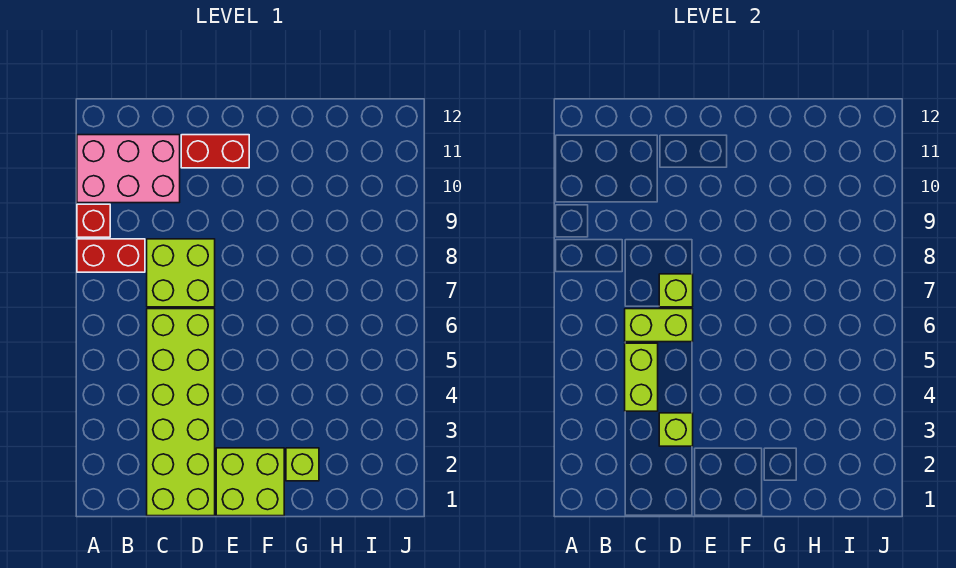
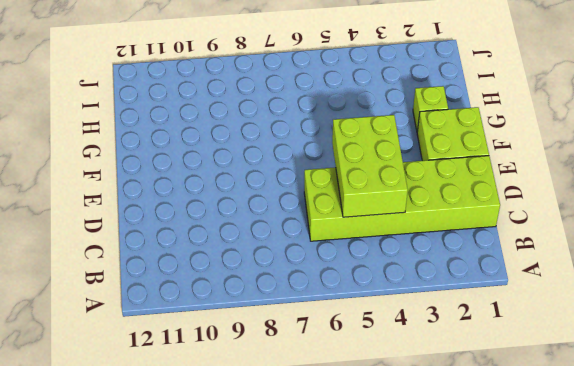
lime 2x3 brick [332,115,408,217] -> lime 1x2 brick [625,343,658,411]
none -> red 1x2 brick [77,239,145,272]
none -> red 1x1 brick [77,204,110,237]
none -> pink 2x3 brick [77,135,180,203]

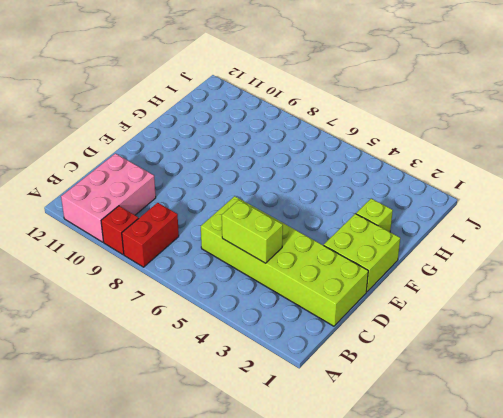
none -> lime 2x2 brick [147,239,215,307]
none -> red 1x2 brick [181,135,249,168]
none -> lime 1x2 brick [625,309,693,342]

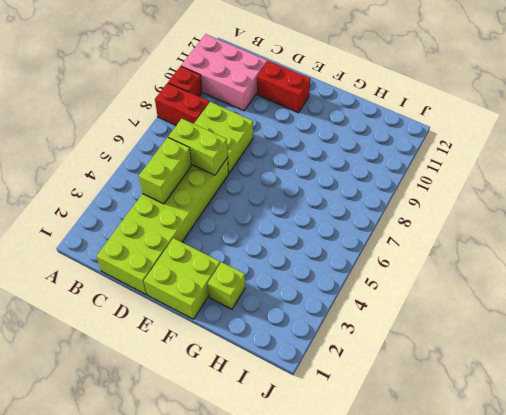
none -> lime 1x1 brick [659,413,693,446]
none -> lime 1x1 brick [659,274,693,307]

